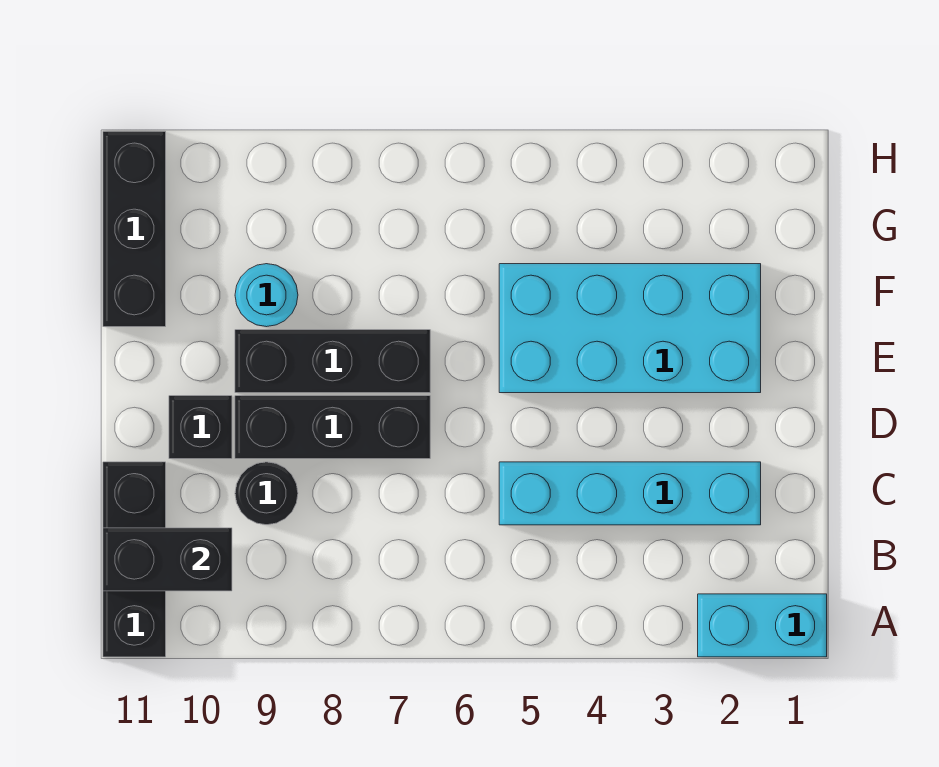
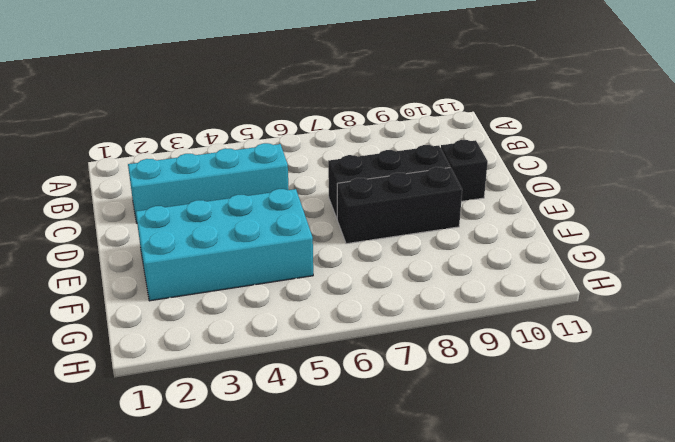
none -> cyan 1x2 brick [698,594,827,657]
none -> black 1x3 brick [103,462,166,657]

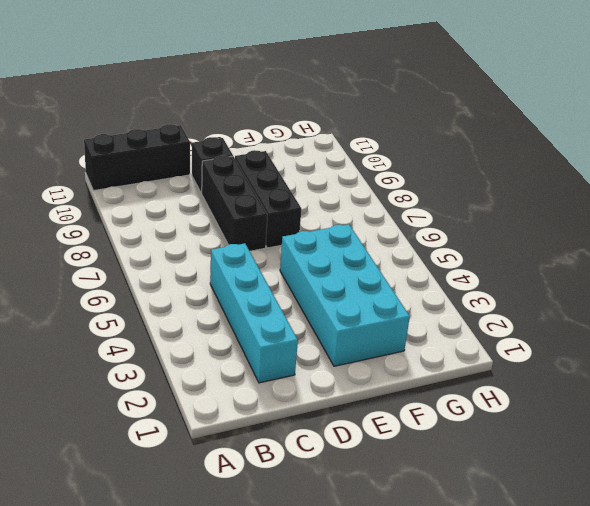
none -> cyan 1x2 brick [698,594,827,657]
none -> black 1x1 round brick [235,462,298,525]

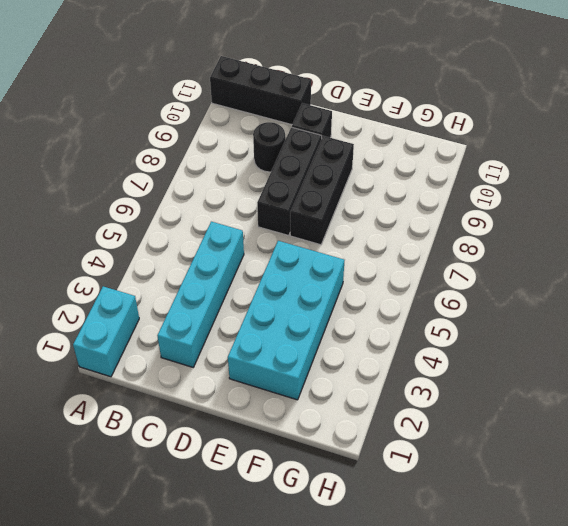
none -> cyan 1x1 round brick [235,264,298,327]
none -> black 1x3 brick [103,131,166,327]

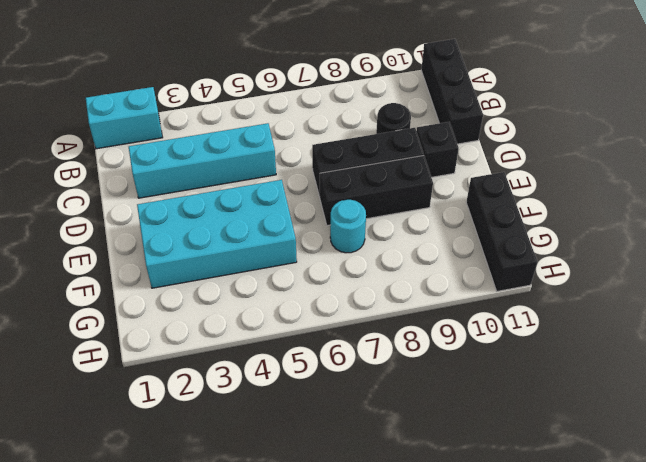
cyan 1x1 round brick [330,200,366,253] -> cyan 1x1 round brick moved to [235,264,298,327]
none -> black 1x2 brick [103,528,232,591]

